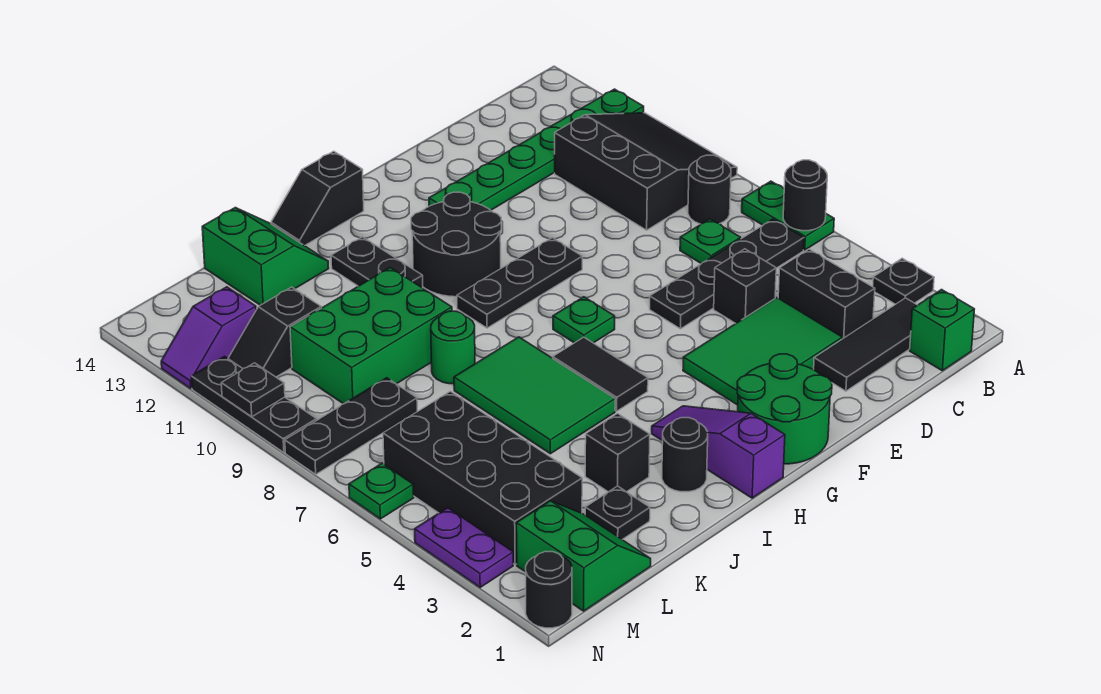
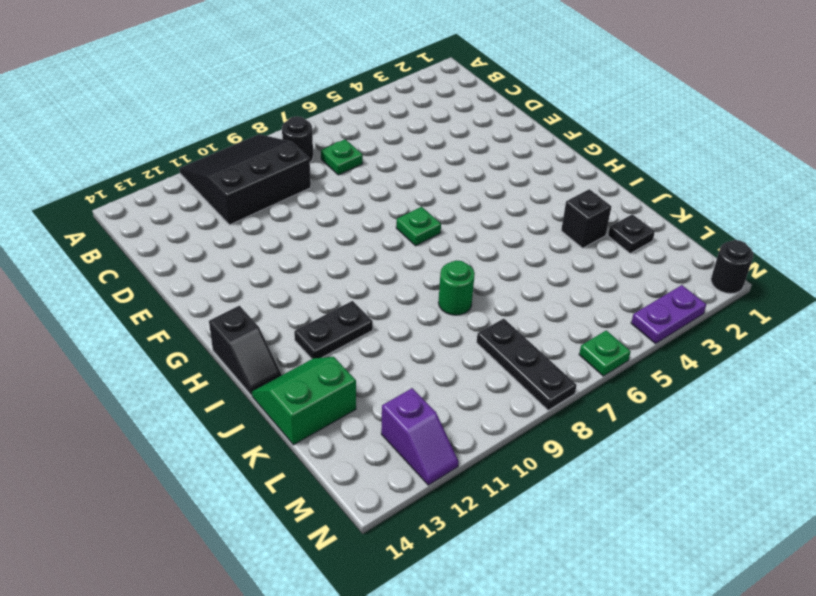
none -> black 1x1 plate [873,258,934,304]
none -> green 1x2 plate [742,181,834,250]
none -> green 1x6 plate [429,89,644,210]
none -> green 1x1 brick [910,290,974,371]

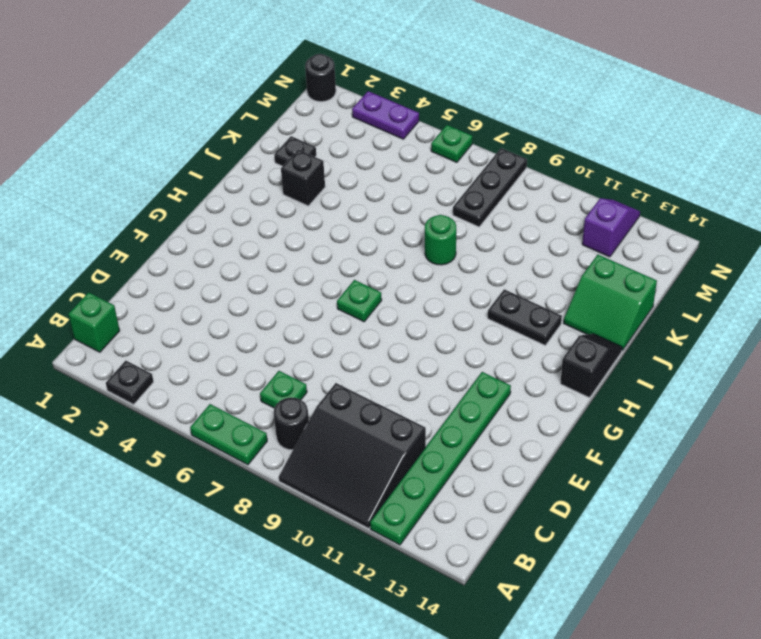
none -> black 1x3 tile [813,298,917,391]
none -> black 1x4 plate [650,219,804,329]
none -> black 1x2 brick [778,249,875,339]
none -> green 2x3 tile [683,298,842,405]

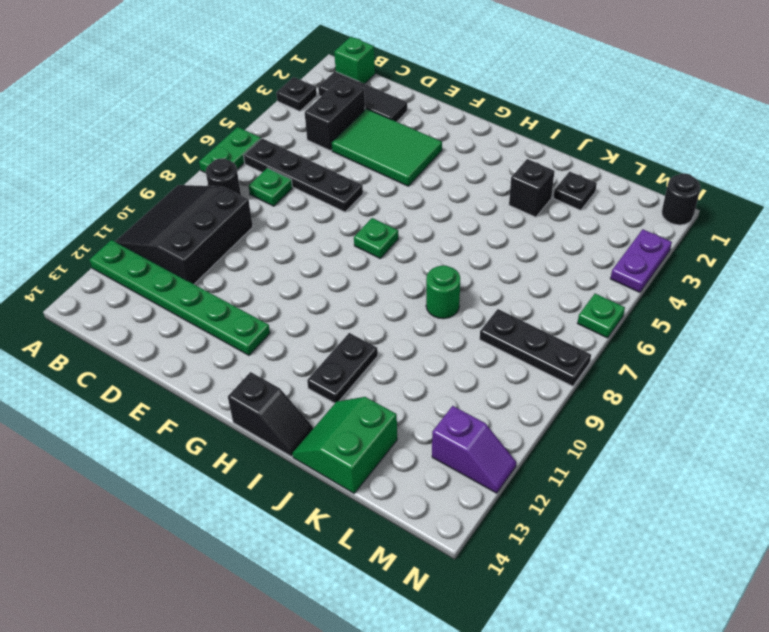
none -> black 1x1 brick [714,249,776,324]
none -> green 2x2 round brick [737,354,832,464]
none -> black 1x3 plate [457,238,582,328]
none -> black 2x2 round brick [411,192,501,297]

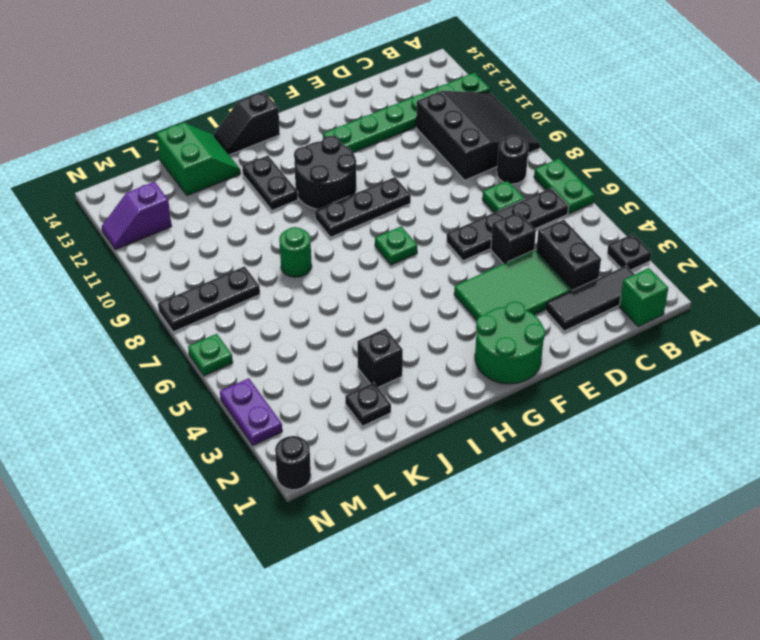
none -> purple 1x3 slope [652,406,785,498]
none -> black 1x2 tile [553,337,648,411]
none -> black 1x1 round brick [662,418,708,492]
none -> green 2x3 tile [454,337,615,454]

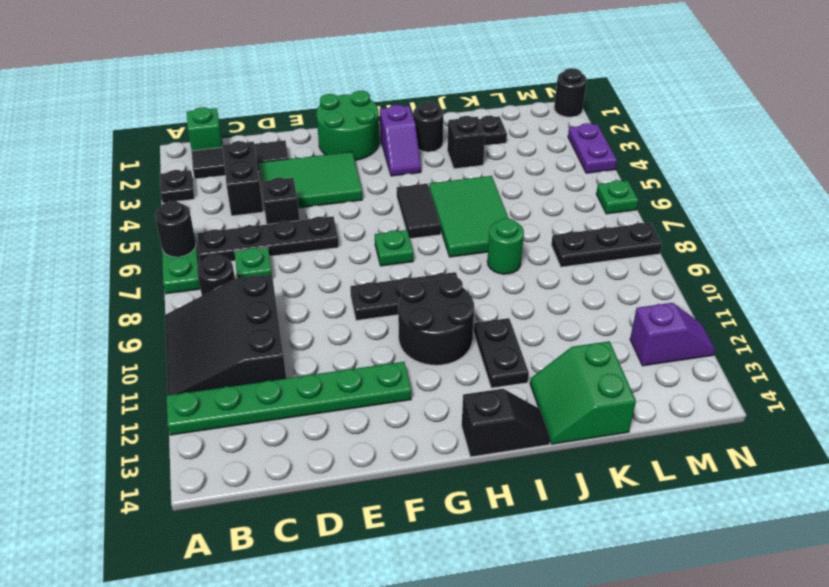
purple 1x2 slope [380,105,421,176] -> purple 1x3 slope [652,406,785,498]
none -> green 2x3 brick [290,268,452,404]
none -> green 2x2 slope [516,501,651,611]
none -> black 2x4 brick [383,391,582,565]
none -> black 1x2 slope [228,287,321,377]

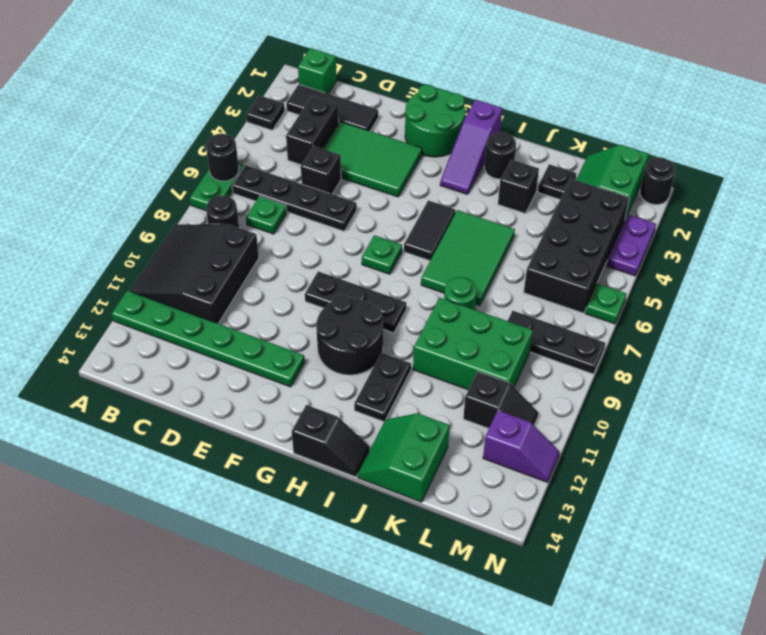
none -> black 1x3 plate [191,356,317,453]
none -> black 1x1 plate [221,363,285,417]

